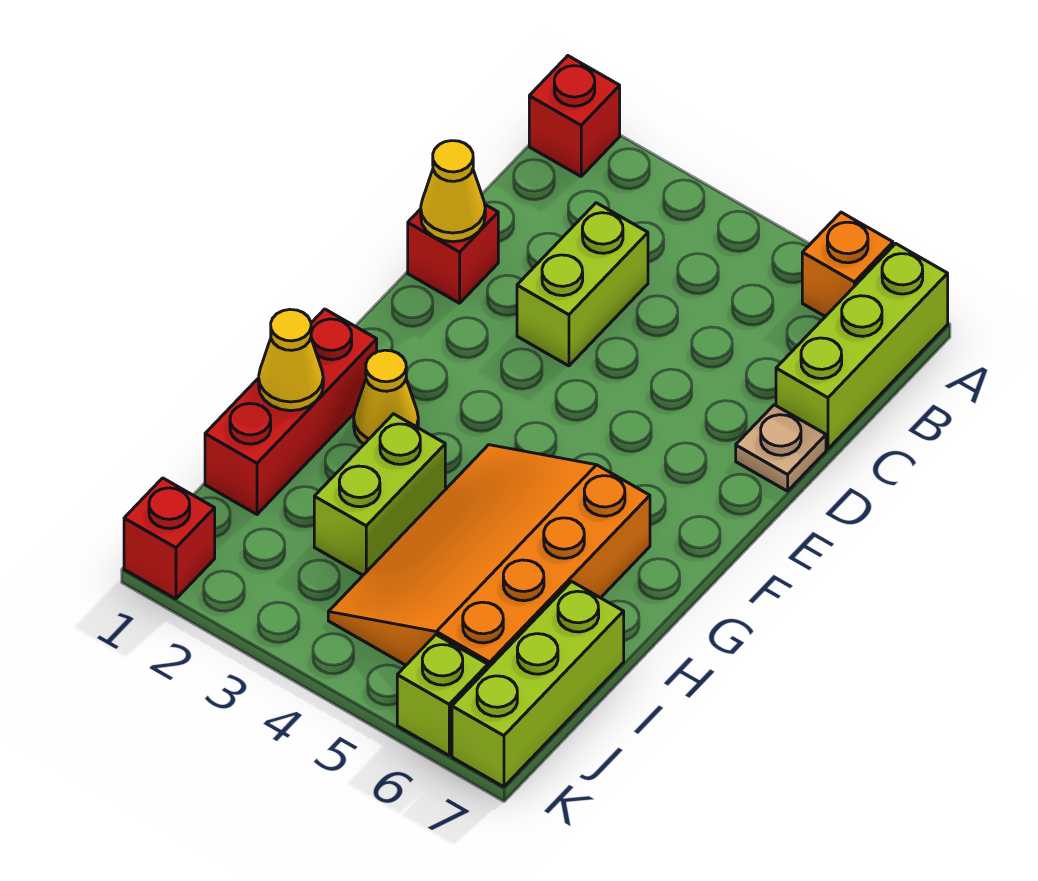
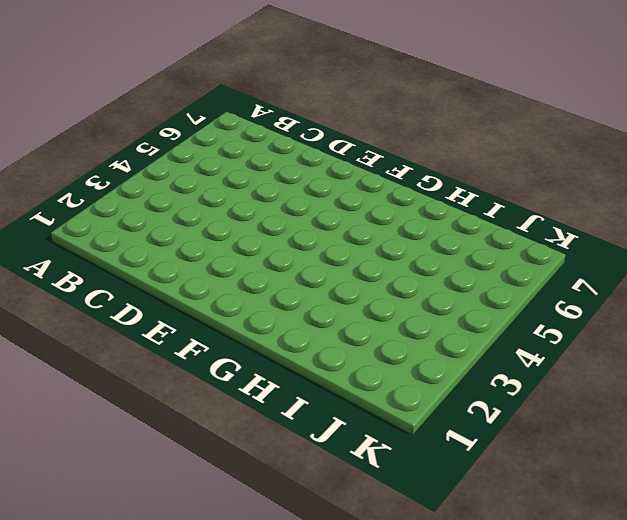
none -> red 1x1 brick [529,56,620,176]
none -> orange 1x1 brick [802,212,893,317]
none -> lime 1x3 brick [776,244,948,449]

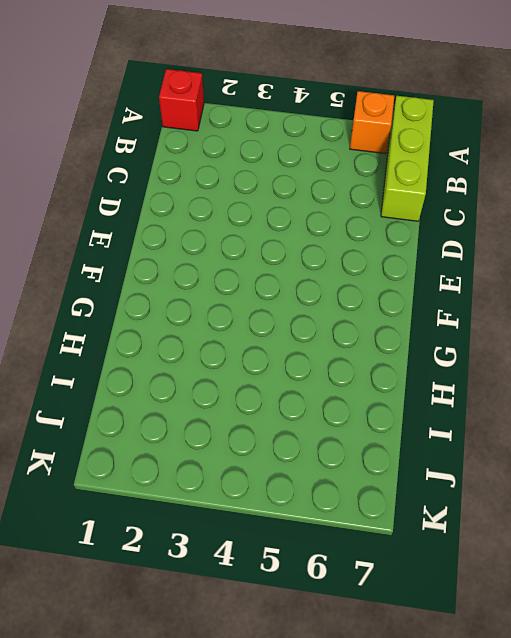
none -> lime 1x2 brick [517,203,648,366]
none -> red 1x1 brick [408,205,498,303]
none -> tan 1x1 plate [736,405,826,491]

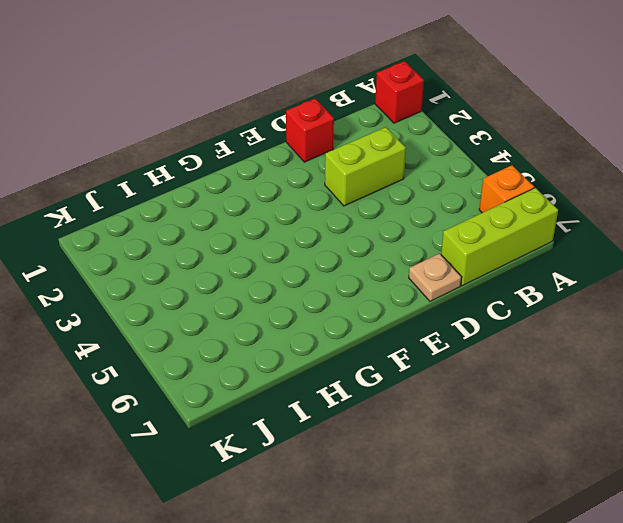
none -> red 1x3 brick [205,309,377,514]
none -> yellow 1x1 cone [354,350,418,444]
none -> orange 3x4 slope [328,445,650,668]

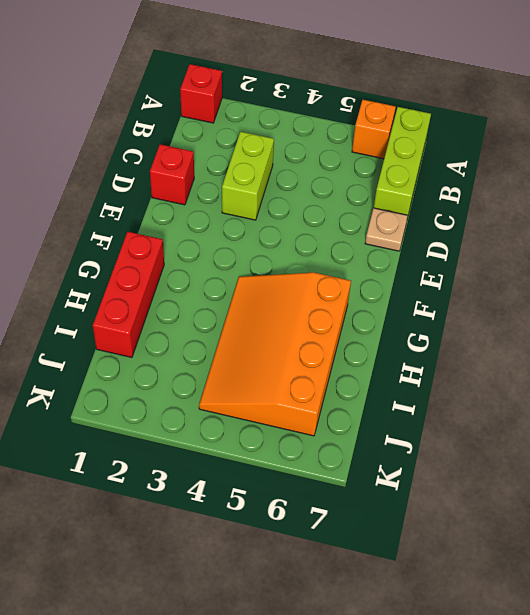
none -> yellow 1x1 cone [354,350,418,444]
none -> lime 1x2 brick [314,414,445,575]
none -> lime 1x3 brick [452,581,624,787]

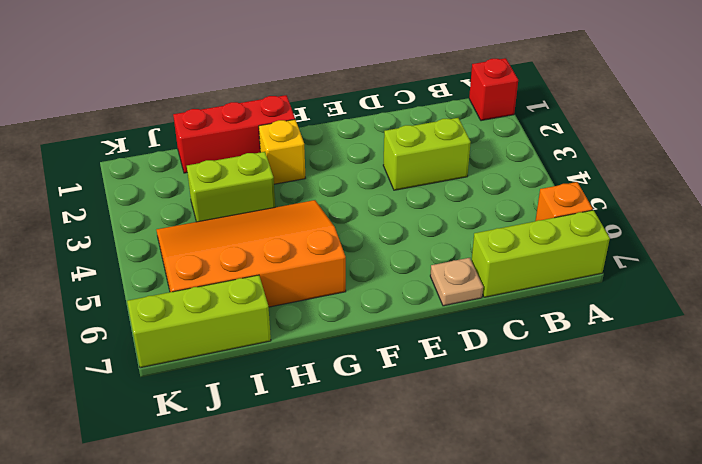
yellow 1x1 brick [259,120,305,184] -> yellow 1x1 cone [354,350,418,444]
none -> red 1x1 brick [408,205,498,303]
none -> red 1x1 brick [124,478,215,599]
none -> lime 1x1 brick [397,635,488,755]

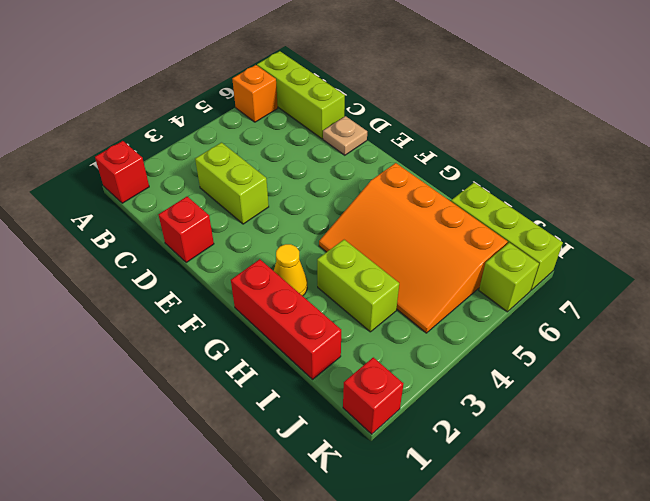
none -> yellow 1x1 cone [421,141,485,242]
none -> yellow 1x1 cone [259,309,323,411]

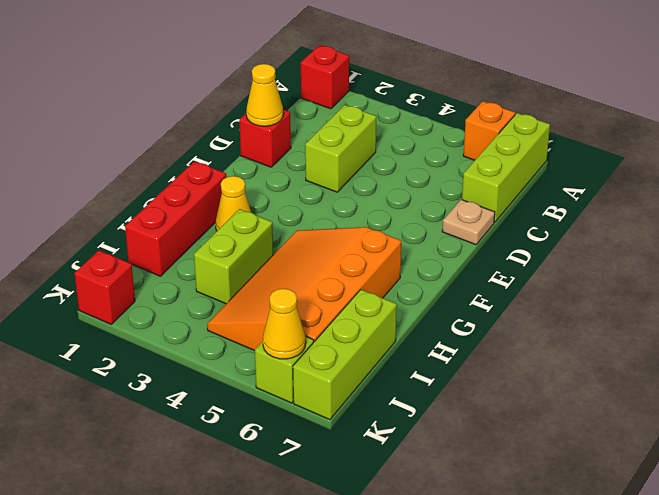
yellow 1x1 cone [263,289,306,359] -> yellow 1x1 cone moved to [259,309,323,411]

